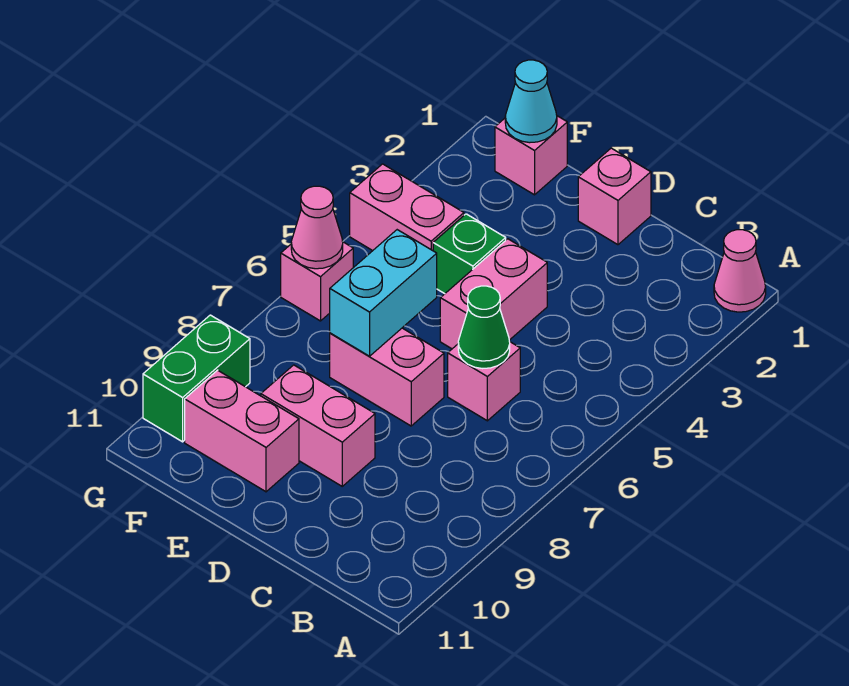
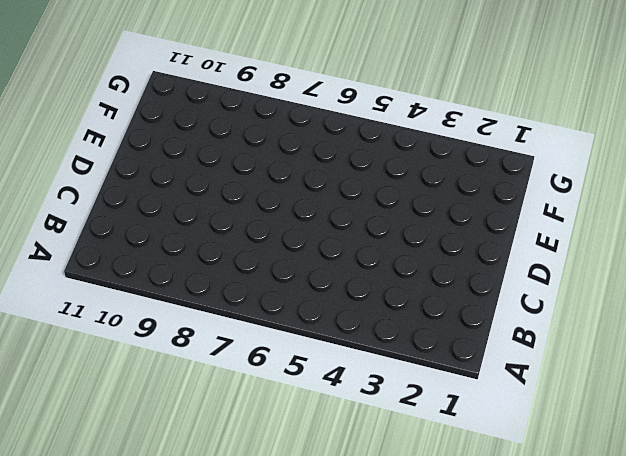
none -> pink 1x1 cone [714,230,766,312]
none -> pink 1x1 brick [448,341,520,421]
none -> pink 1x1 brick [578,148,651,245]

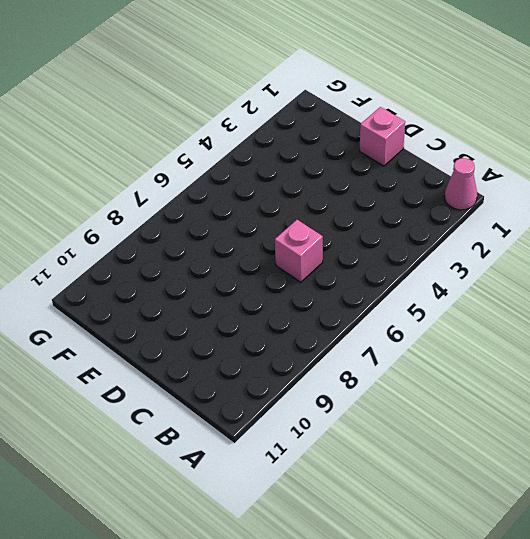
none -> pink 1x2 brick [440,239,547,349]
none -> pink 1x2 brick [330,328,444,426]
none -> pink 1x2 brick [261,365,375,486]

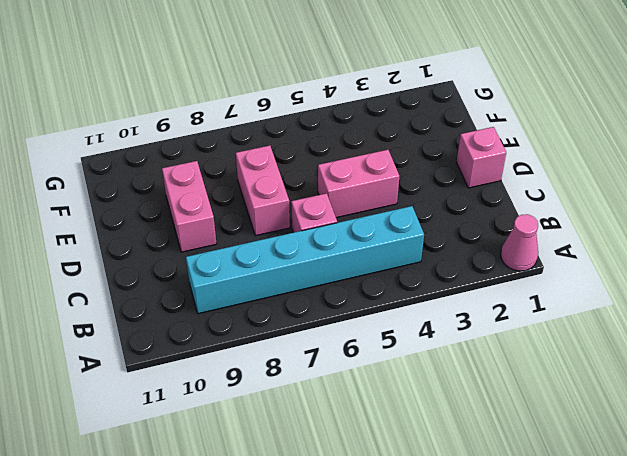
cyan 1x6 brick [186,206,424,314] -> none
none -> green 1x1 brick [433,214,506,294]
none -> pink 1x2 brick [185,370,299,492]
none -> pink 1x1 brick [495,116,567,195]

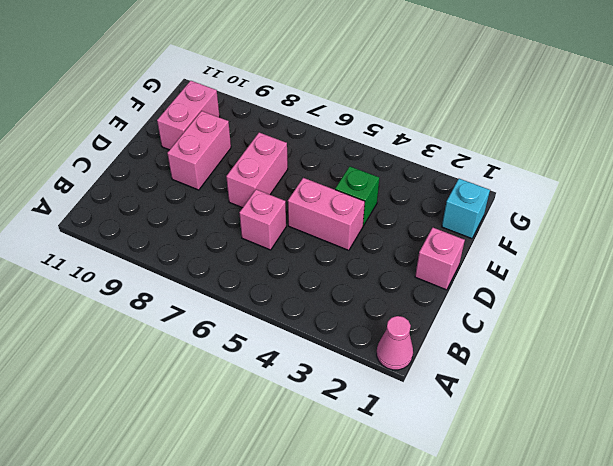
cyan 1x1 brick [442,179,490,239] -> pink 1x1 brick [495,116,567,195]
none -> pink 1x2 brick [350,164,464,251]
none -> pink 1x1 brick [281,242,353,321]
none -> green 1x2 brick [143,315,250,442]

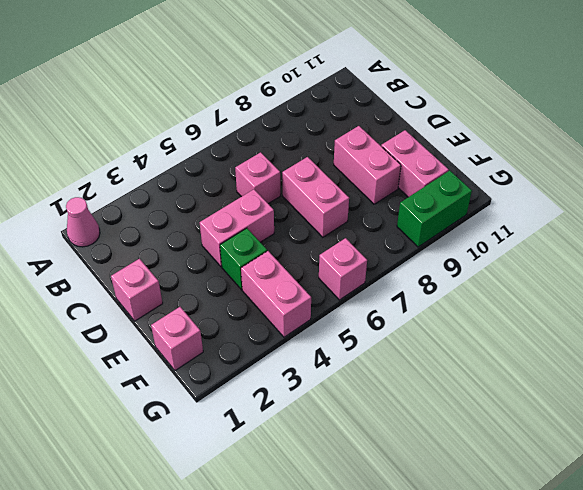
none -> green 1x1 cone [458,286,510,369]
none -> cyan 1x2 brick [330,230,437,356]
none -> cyan 1x1 cone [505,60,557,143]

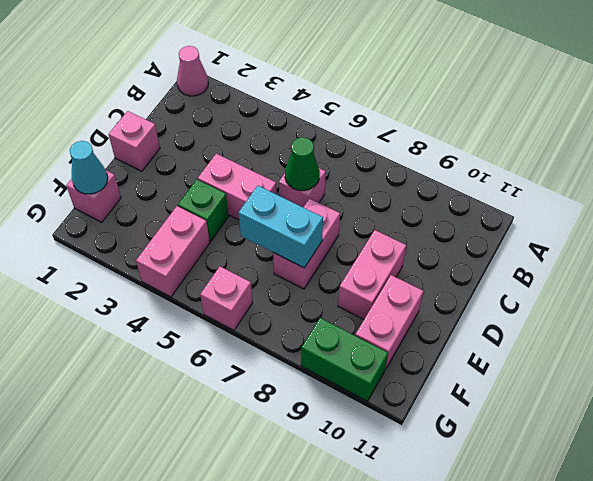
none -> pink 1x1 cone [291,186,343,269]

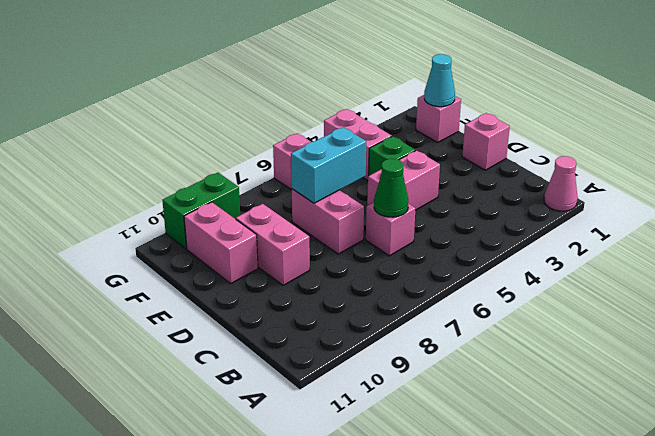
none -> pink 1x1 cone [291,186,343,269]

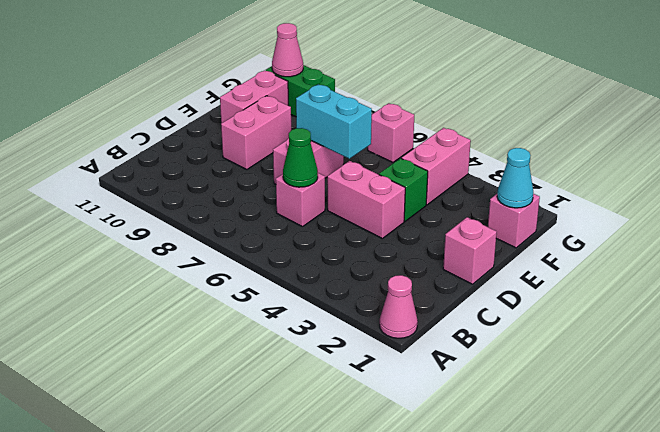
pink 1x1 cone [272,23,303,77] -> pink 1x1 cone moved to [291,186,343,269]

